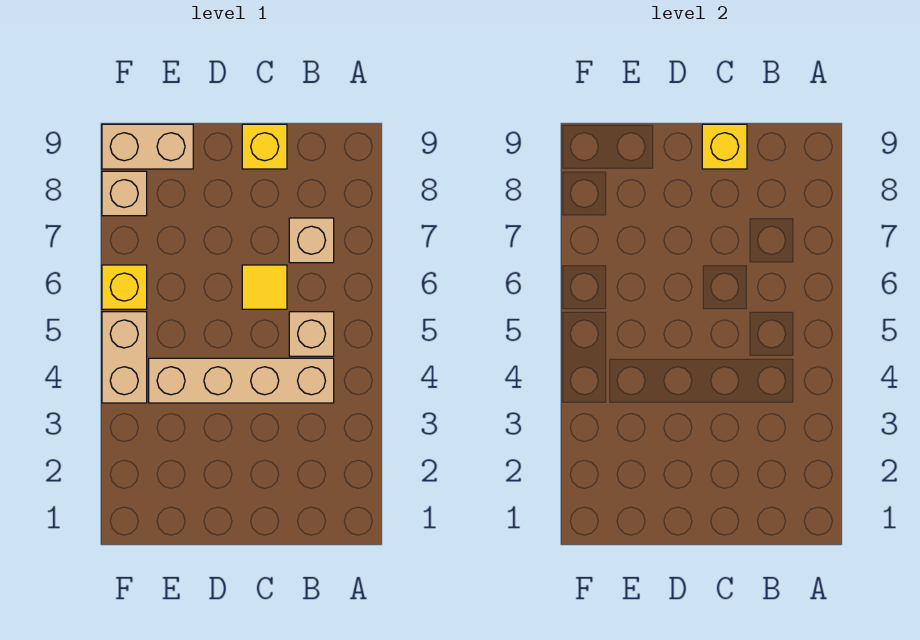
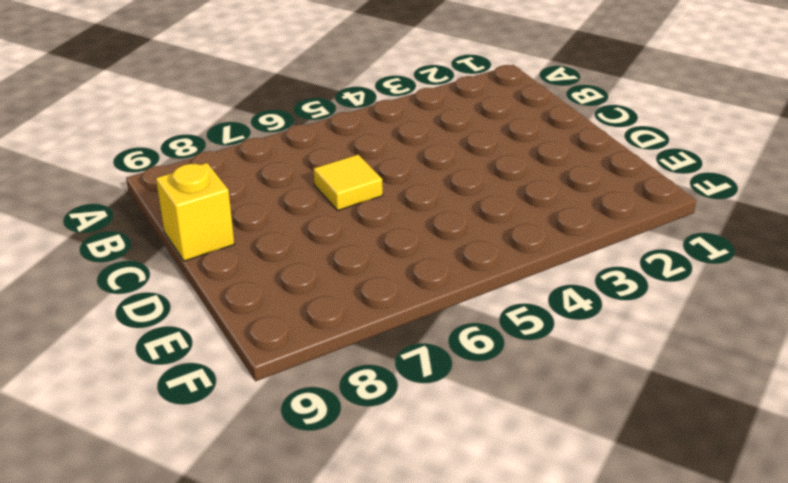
none -> tan 1x4 brick [149,358,334,403]
none -> tan 1x1 brick [289,312,334,356]

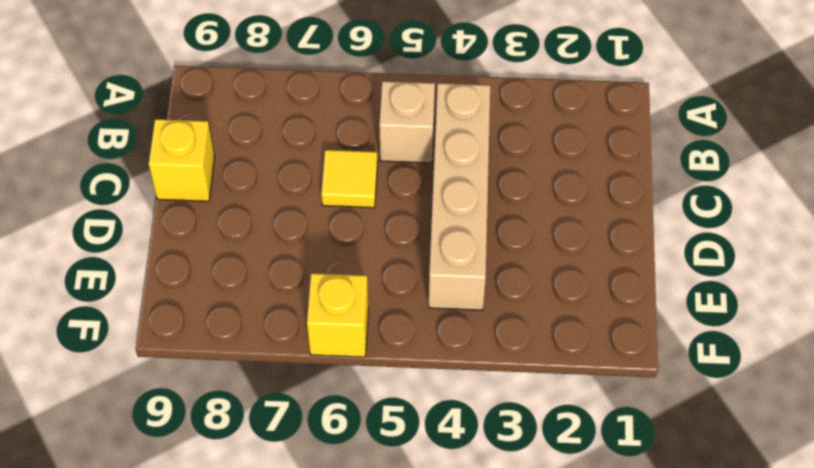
none -> tan 1x1 brick [289,218,334,263]
none -> tan 1x2 brick [102,124,193,169]

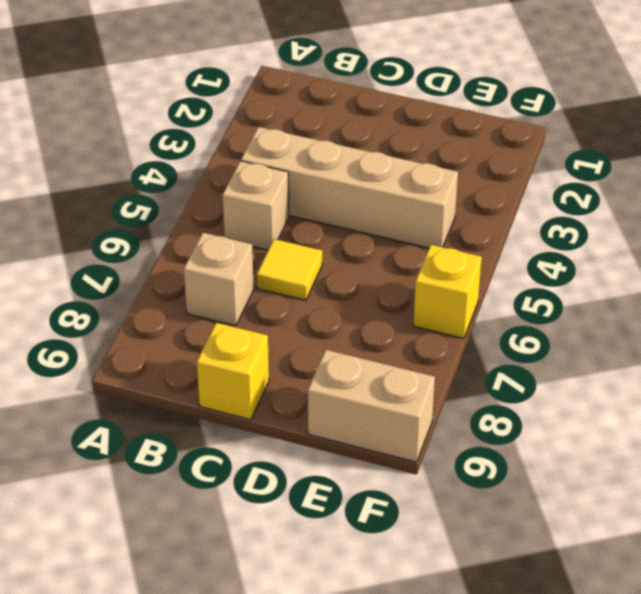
none -> tan 1x2 brick [102,312,147,403]
none -> tan 1x1 brick [102,171,147,216]

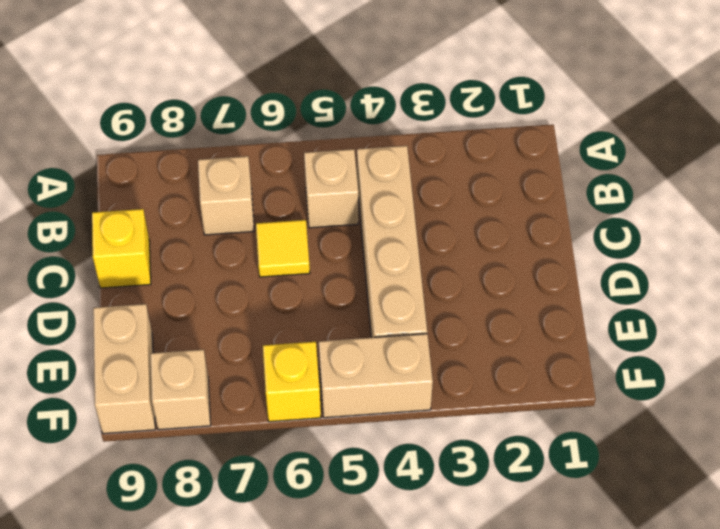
none -> yellow 1x1 brick [702,124,747,169]

